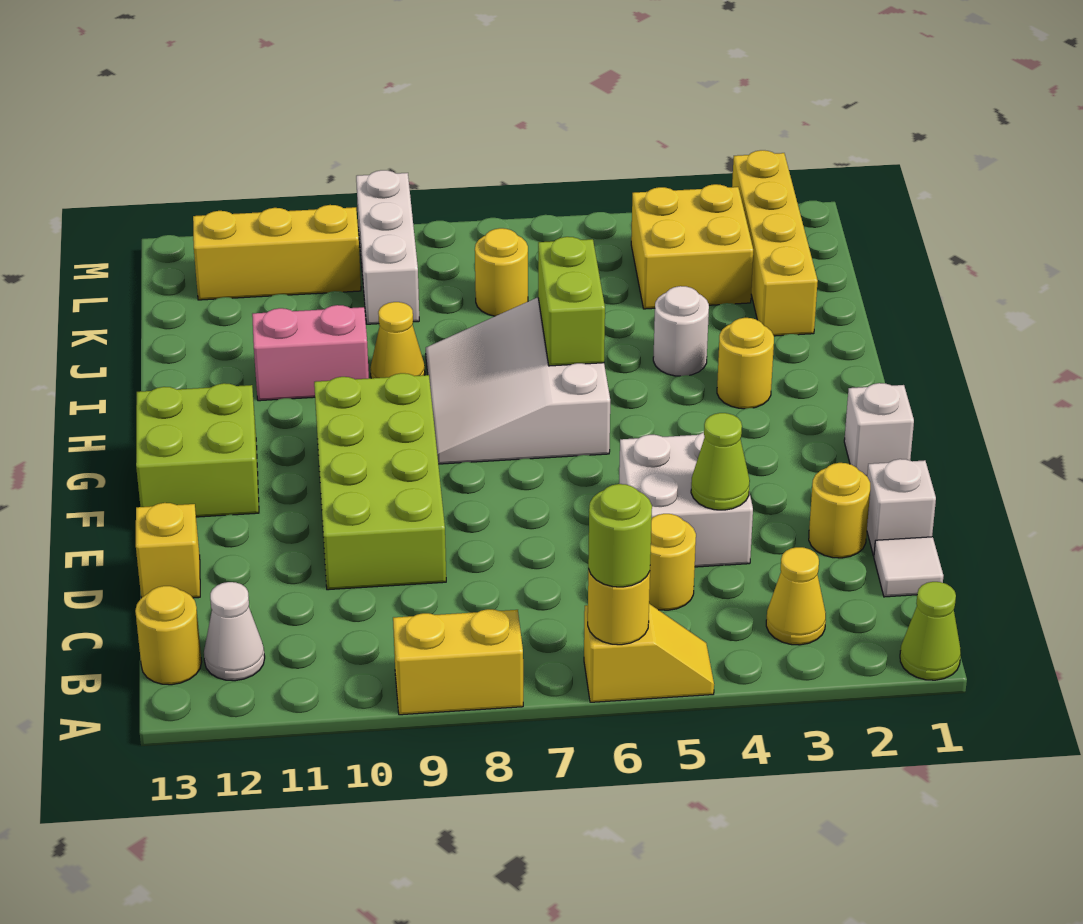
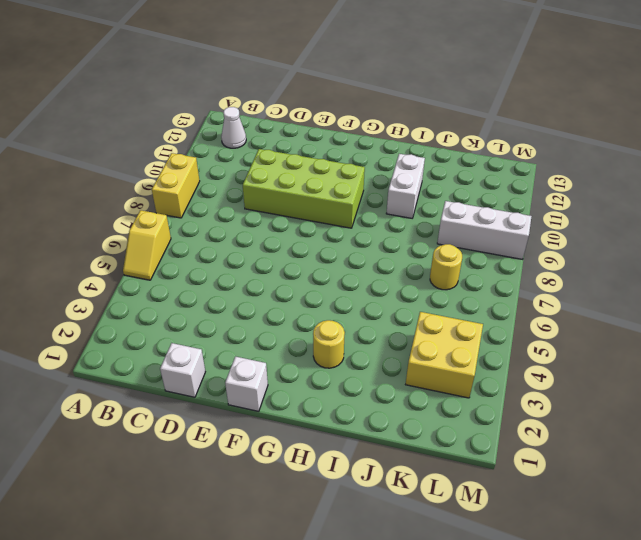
white 1x2 brick [386,154,425,218] -> pink 1x2 brick [252,305,369,401]
none -> lime 1x1 cone [900,582,961,680]
none -> yellow 1x1 cone [766,547,826,645]
none -> yellow 1x1 round brick [135,586,202,685]

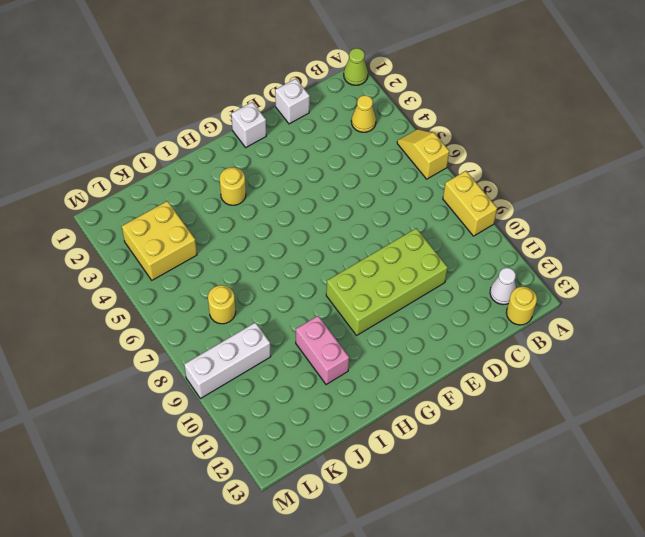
none -> white 1x1 tile [874,537,943,597]
none -> yellow 1x1 round brick [649,514,696,610]
none -> yellow 1x1 round brick [809,463,870,558]

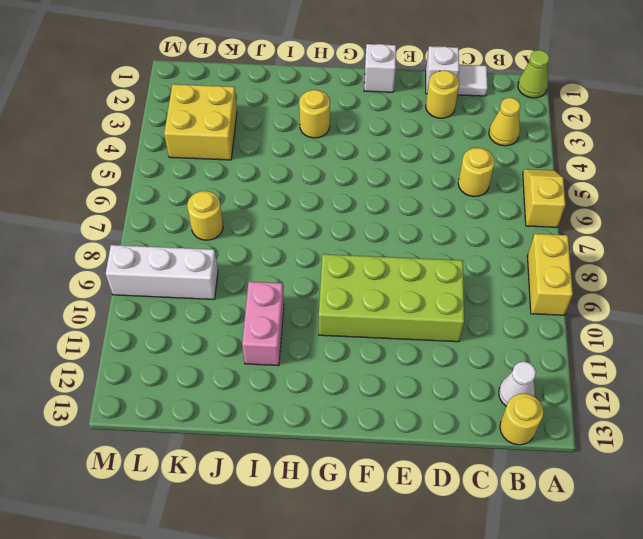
none -> white 2x2 brick [619,432,753,567]
none -> yellow 1x1 brick [136,503,200,598]
none -> lime 2x2 brick [136,383,259,517]

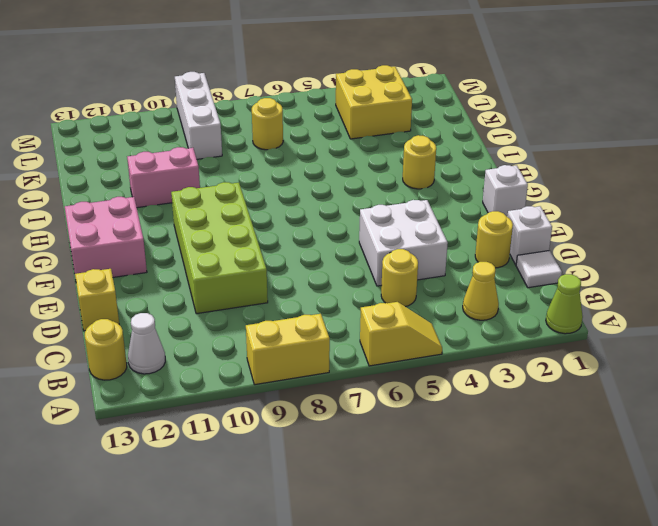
pink 2x2 brick [65,197,147,279] -> lime 2x2 brick [136,383,259,517]
none -> white 3x3 slope [426,298,610,464]
none -> white 1x1 round brick [653,286,709,376]
none -> yellow 1x1 cone [370,302,425,378]

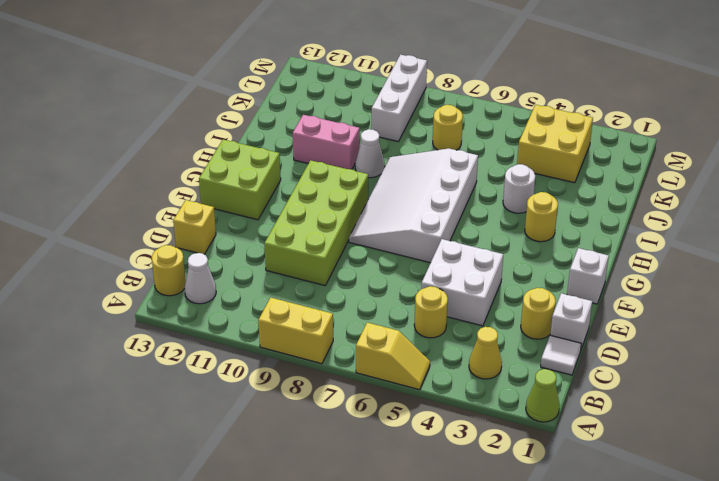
white 3x4 slope [349,149,478,263] -> white 3x3 slope [426,298,610,464]
white 1x1 cone [355,129,385,178] -> yellow 1x1 cone [370,302,425,378]
none -> yellow 1x4 brick [732,150,818,336]
none -> yellow 1x3 brick [193,205,361,300]
none -> yellow 1x1 round brick [588,569,650,645]

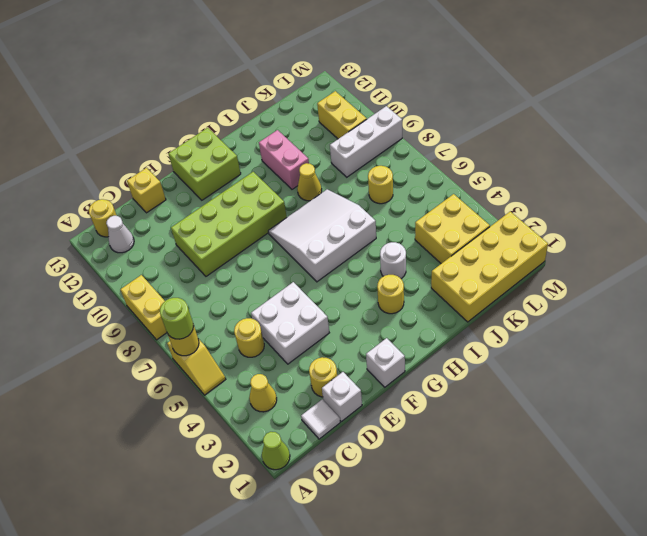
yellow 2x4 brick [431,212,548,322] -> yellow 1x4 brick [732,150,818,336]
yellow 1x2 brick [317,91,367,139] -> yellow 1x3 brick [193,205,361,300]
none -> lime 1x1 cone [691,413,750,510]
none -> lime 1x2 brick [538,237,605,366]

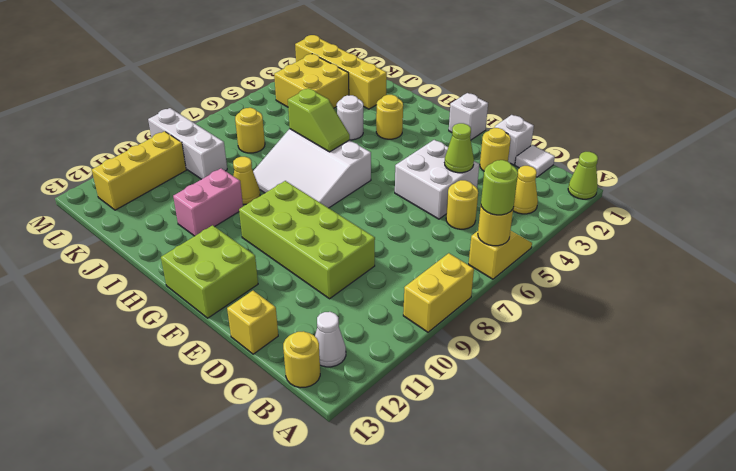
lime 1x2 slope [288,88,350,152] -> lime 1x2 brick [538,237,605,366]

